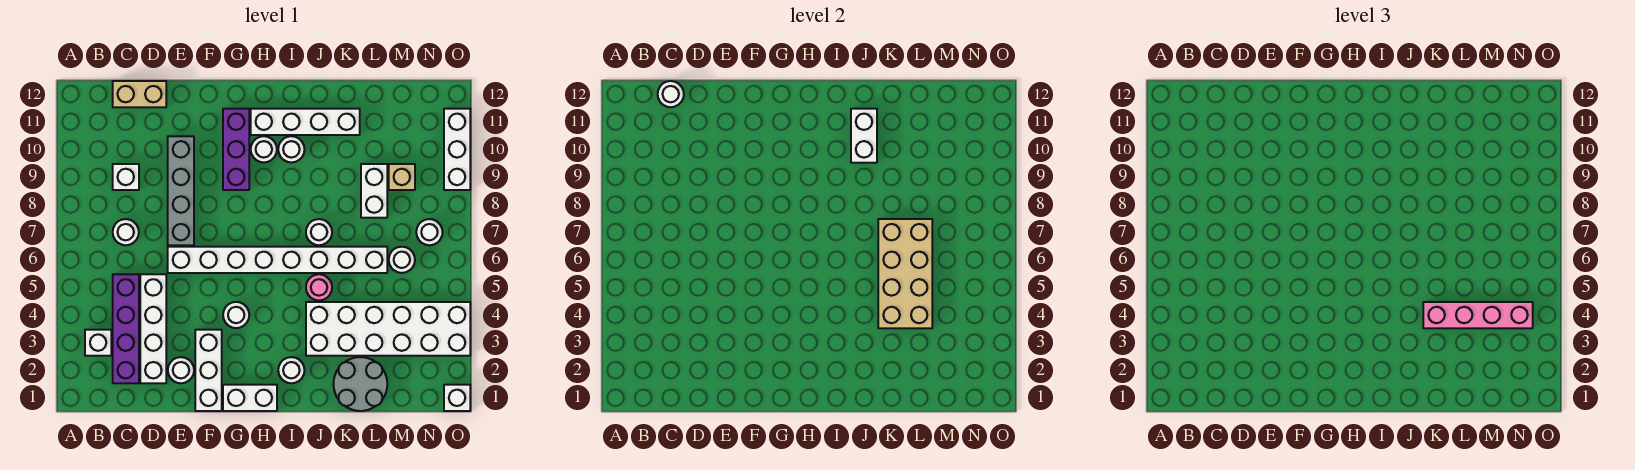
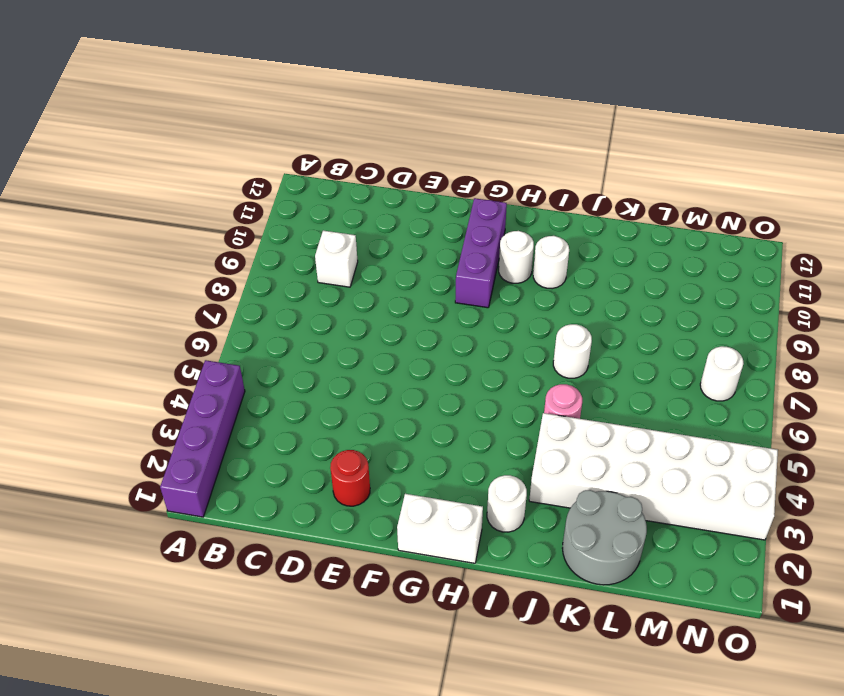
purple 1x4 brick [160,360,245,517] -> purple 1x4 brick moved to [113,274,139,383]
red 1x1 round brick [330,450,370,506] -> white 1x1 round brick [168,357,194,383]
none -> white 1x1 brick [85,330,111,356]
none -> white 1x1 round brick [113,219,139,245]
none -> tan 1x2 brick [113,81,166,107]
none -> white 1x4 brick [140,274,166,383]

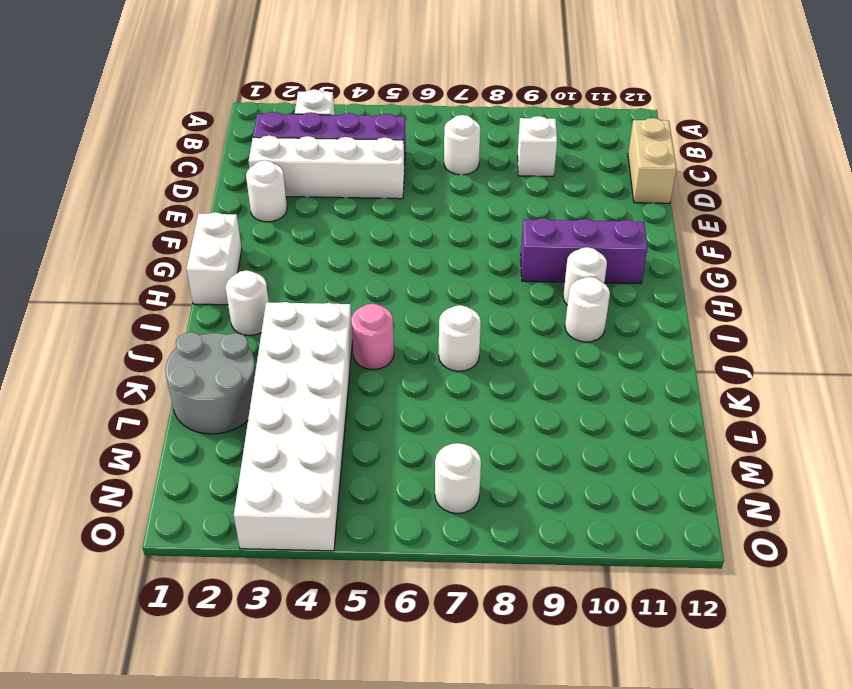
none -> white 1x8 brick [168,247,387,273]
none -> grey 1x4 brick [168,136,194,245]
none -> white 1x3 brick [195,330,222,411]
none -> white 1x1 round brick [223,302,249,328]

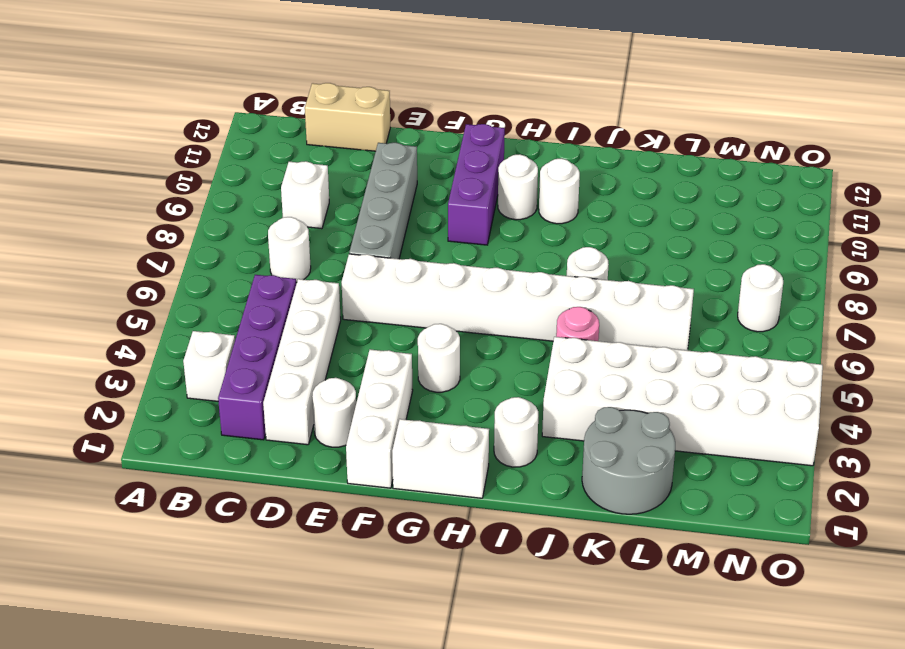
none -> white 1x4 brick [251,109,360,135]
none -> white 1x2 brick [361,164,387,218]
none -> white 1x1 round brick [389,247,415,273]
none -> tan 1x1 brick [389,164,415,190]

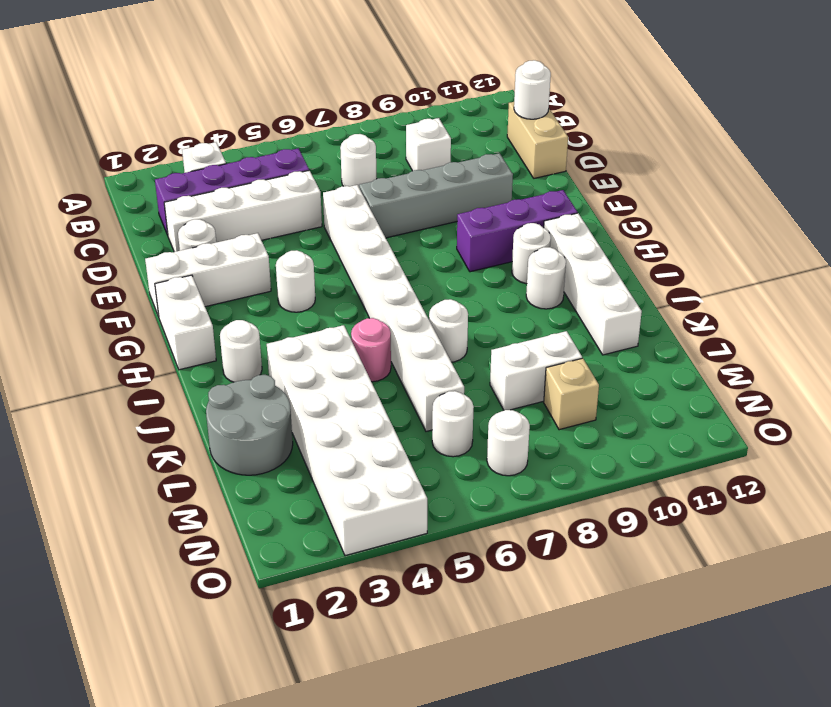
none -> white 1x1 brick [444,385,470,411]
none -> white 1x3 brick [444,109,470,190]
none -> white 1x2 brick [851,109,877,163]
none -> tan 2x4 brick [878,219,932,328]

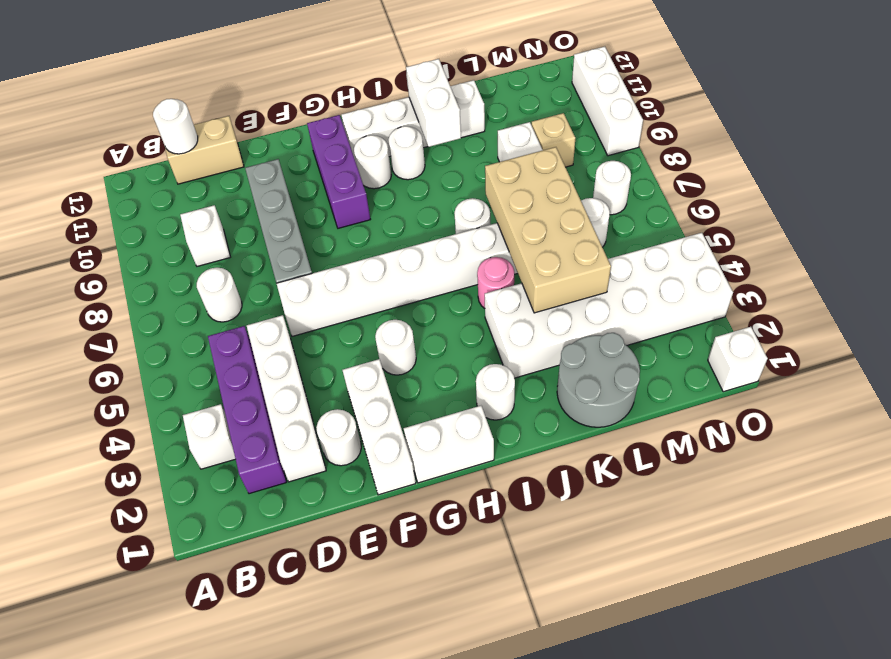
none -> pink 1x4 brick [1423,302,1533,328]

